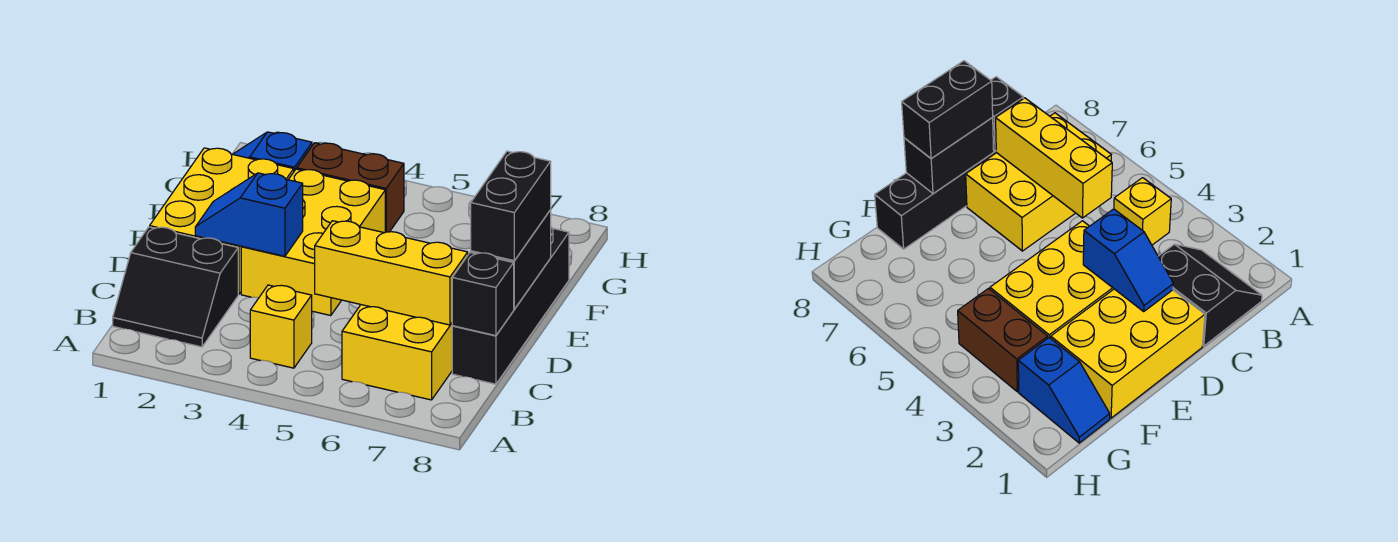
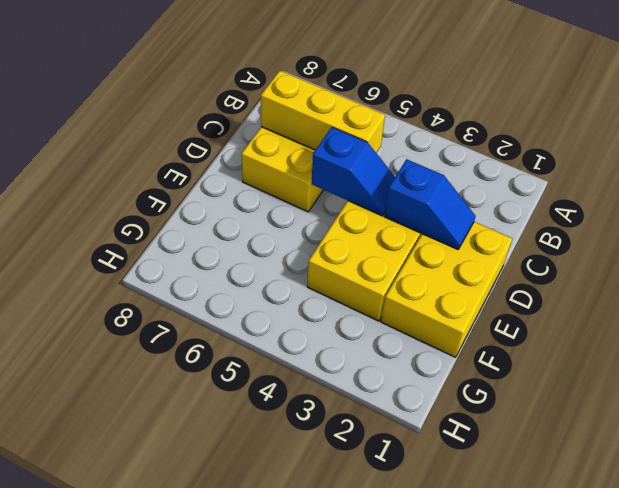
blue 1x2 slope [312,127,395,216] -> blue 1x2 slope moved to [233,132,312,171]
none -> black 2x2 slope [113,227,238,347]
none -> yellow 1x1 brick [250,285,312,368]
none -> black 1x4 brick [452,227,569,384]

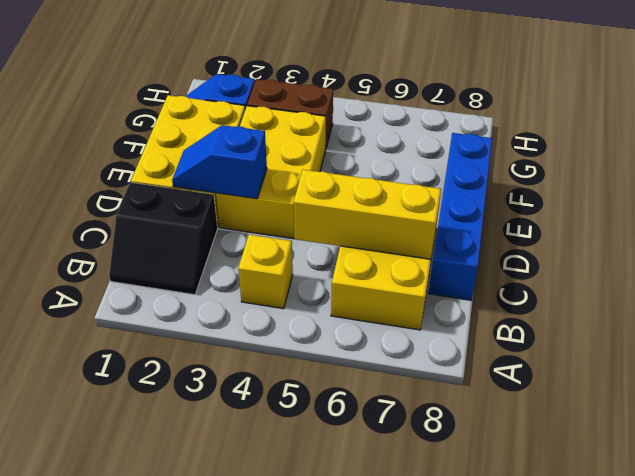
blue 1x4 brick [428,133,492,300] -> black 1x4 brick [452,227,569,384]
none -> black 1x1 brick [452,252,514,336]
none -> black 1x2 brick [471,210,551,309]
none -> black 1x2 brick [471,151,551,261]

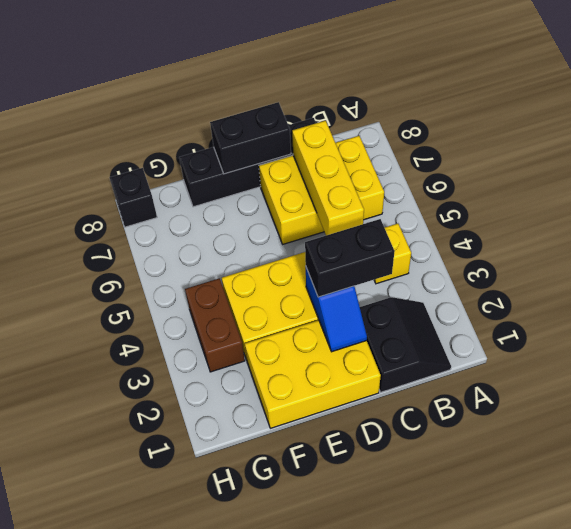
black 1x2 brick [305,219,395,297] -> black 1x2 brick moved to [471,151,551,261]
black 1x1 brick [110,168,157,227] -> black 1x1 brick moved to [452,252,514,336]
none -> blue 1x2 slope [233,132,312,171]

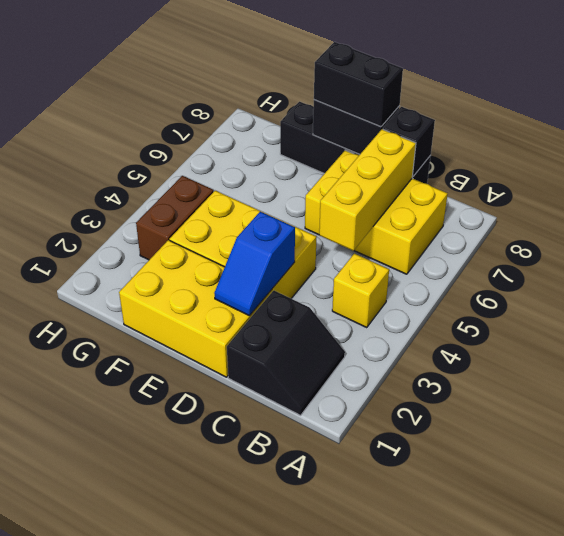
none -> blue 1x2 slope [233,132,312,171]

